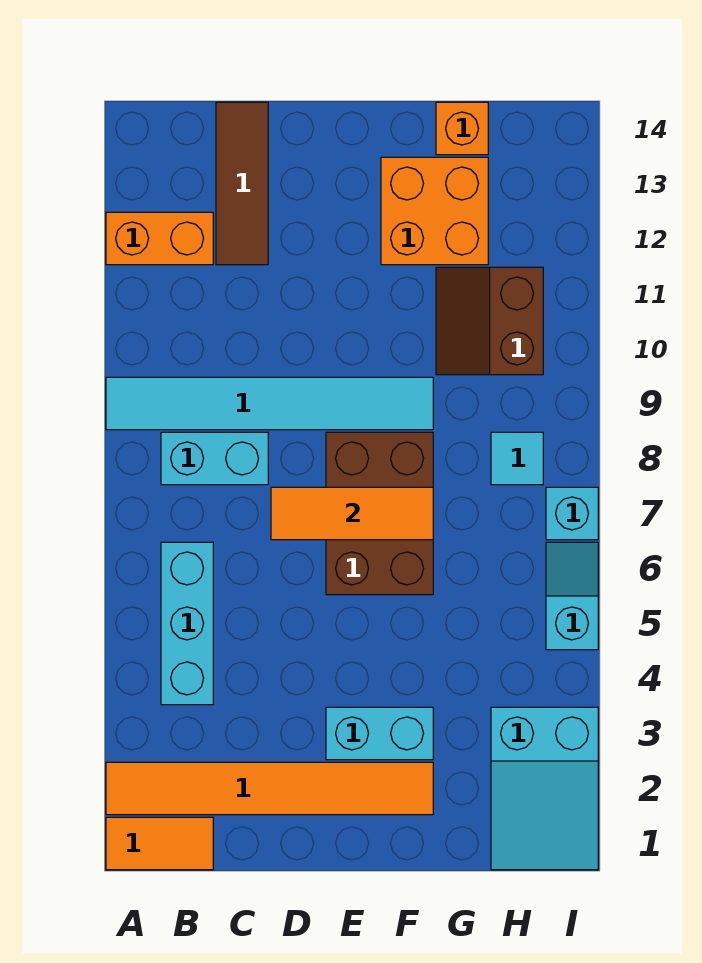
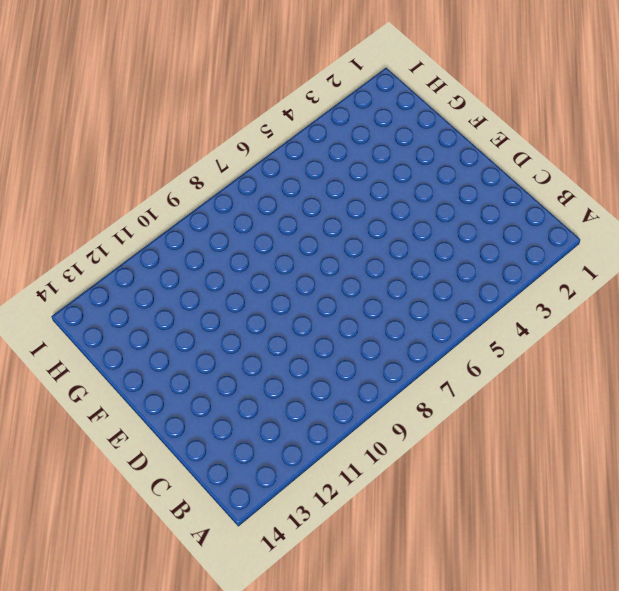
none -> orange 1x2 tile [106,817,213,870]
none -> orange 1x6 tile [106,762,433,815]
none -> cyan 1x6 tile [106,377,433,430]

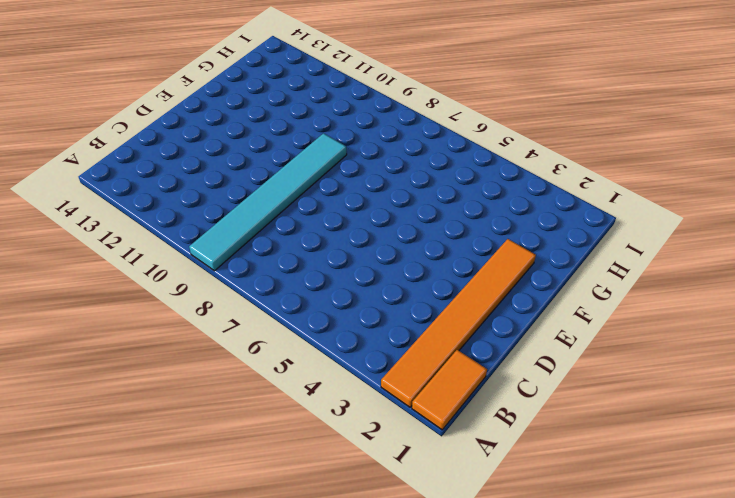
none -> orange 1x2 brick [106,212,213,265]
none -> cyan 1x3 brick [161,542,213,705]
none -> cyan 1x2 brick [161,432,268,485]

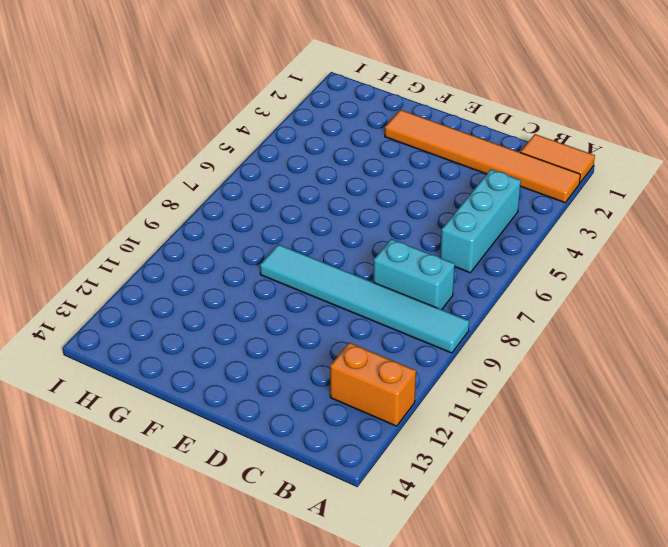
none -> brown 1x3 tile [216,102,268,265]
none -> cyan 1x2 brick [326,707,433,760]
none -> brown 2x3 brick [326,432,433,595]

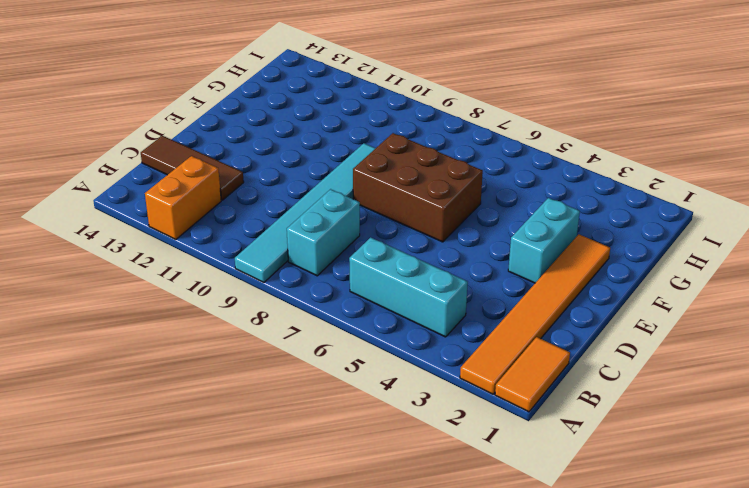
none -> orange 2x2 brick [381,157,488,265]
none -> brown 2x2 slope [436,267,543,375]
none -> orange 1x1 brick [436,102,488,155]

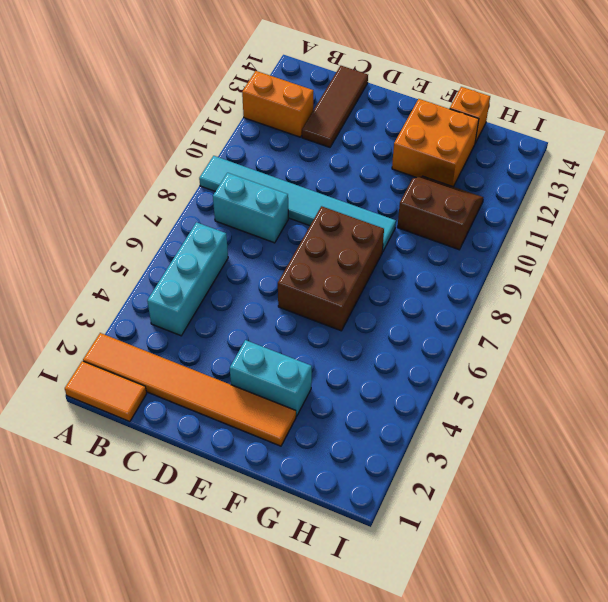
brown 2x2 slope [397,176,484,250] -> brown 2x2 slope turned to [436,267,543,375]
none -> cyan 2x3 slope [491,707,598,870]
none -> cyan 1x1 tile [491,432,543,485]
none -> cyan 1x2 slope [546,542,598,650]

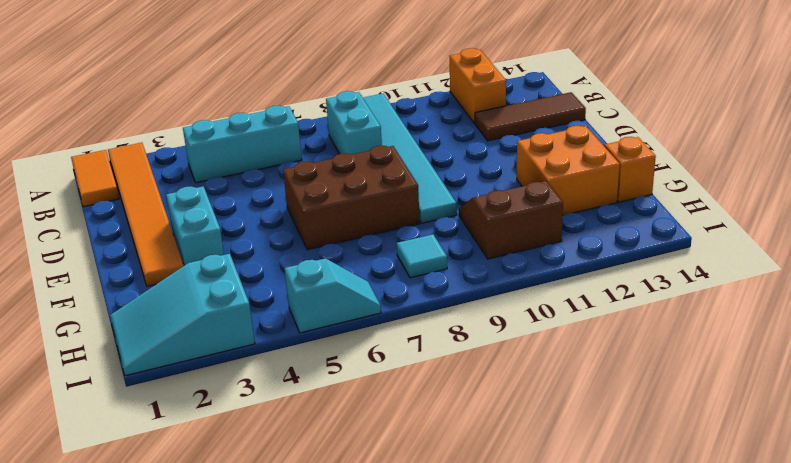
none -> cyan 1x1 brick [546,487,598,540]
none -> orange 1x3 tile [271,487,433,540]

